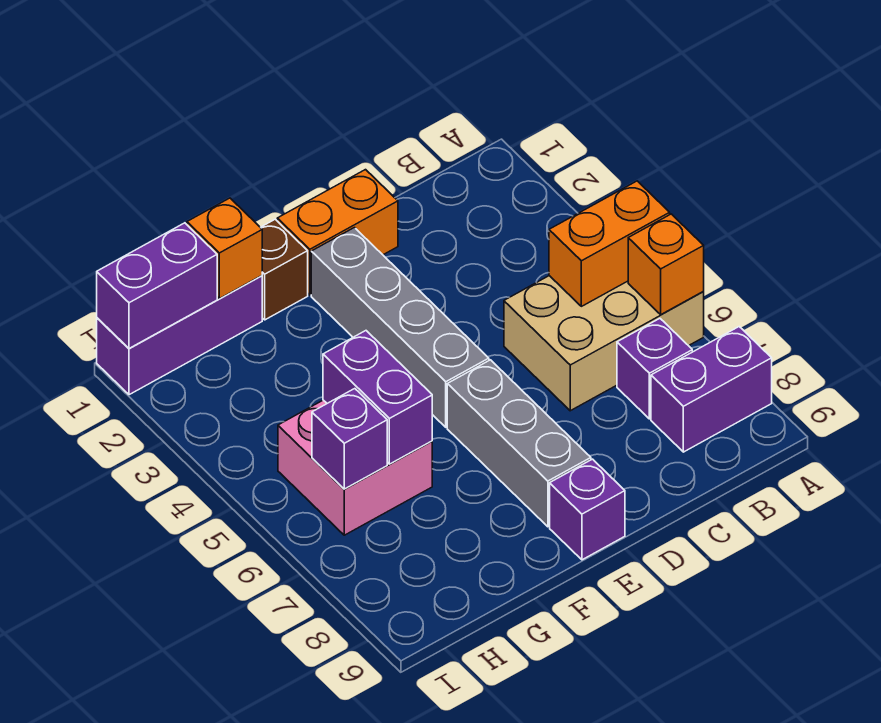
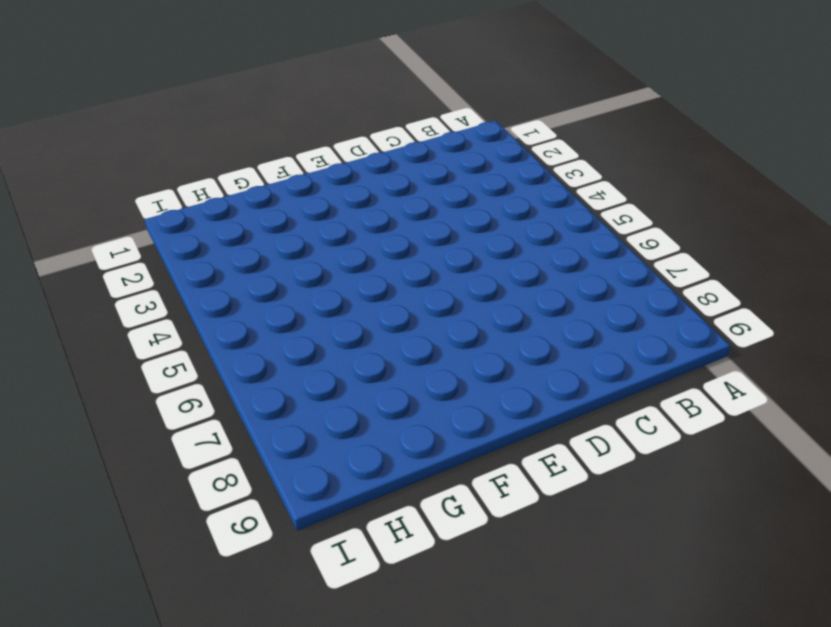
none -> tan 2x3 brick [504,276,704,411]
none -> purple 1x2 brick [651,327,772,452]
none -> purple 1x1 brick [617,318,692,419]

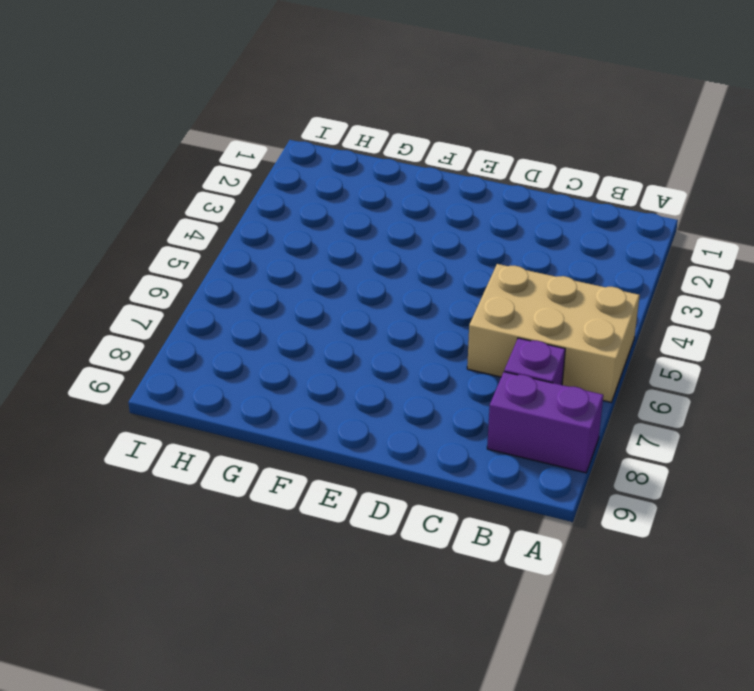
none -> orange 1x2 brick [277,170,398,295]
none -> grey 1x4 brick [311,228,489,427]
none -> grey 1x3 brick [447,360,591,527]

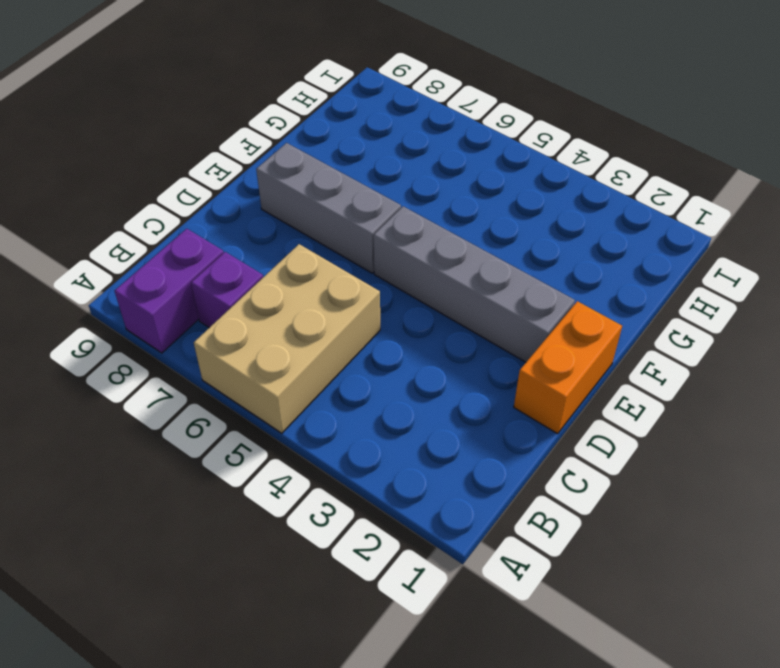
none -> purple 1x1 brick [550,459,625,560]
none -> brown 1x1 brick [260,219,308,320]
none -> purple 1x3 brick [97,276,262,395]

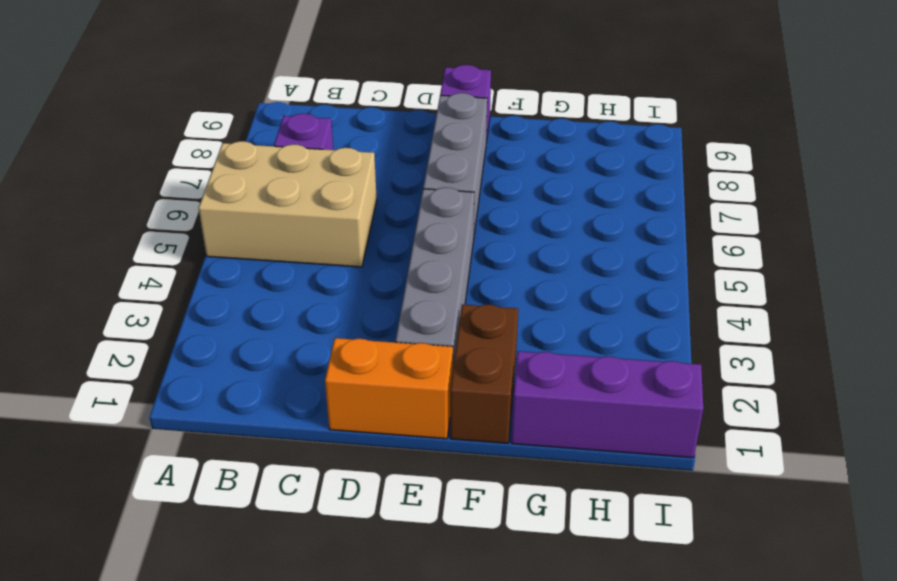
brown 1x2 brick [450,304,518,443] -> brown 1x1 brick [260,219,308,320]
none -> purple 1x2 brick [651,327,772,452]
none -> pink 2x2 brick [278,400,432,535]
none -> orange 1x2 brick [549,181,670,306]

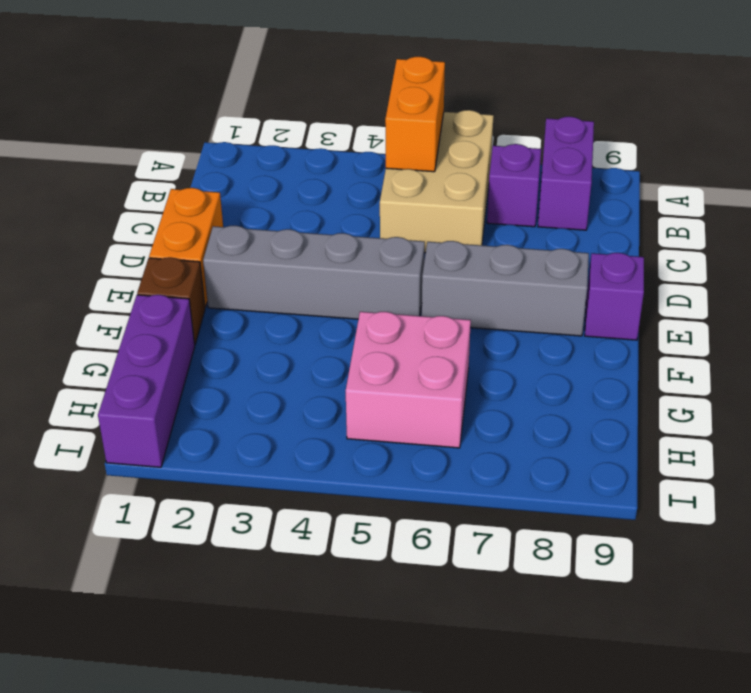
none -> orange 1x1 brick [628,214,704,314]
none -> orange 1x1 brick [187,198,262,299]
none -> purple 1x2 brick [323,331,432,464]

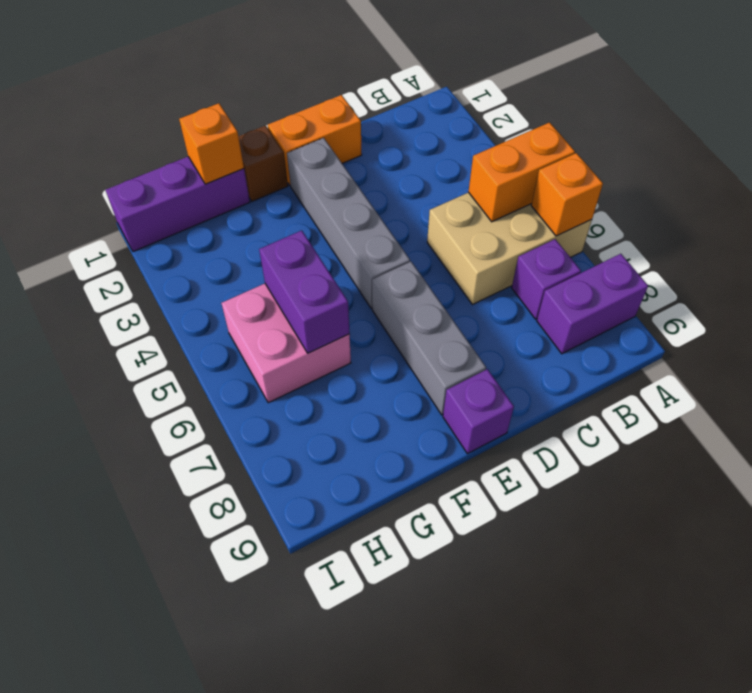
none -> purple 1x2 brick [97,223,217,348]
none -> purple 1x1 brick [312,389,387,489]

